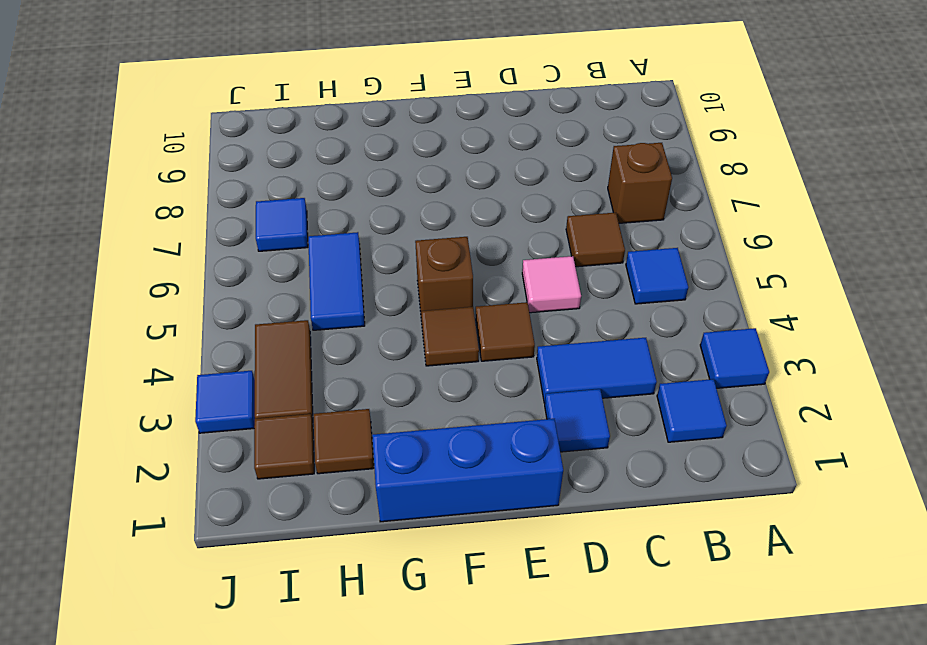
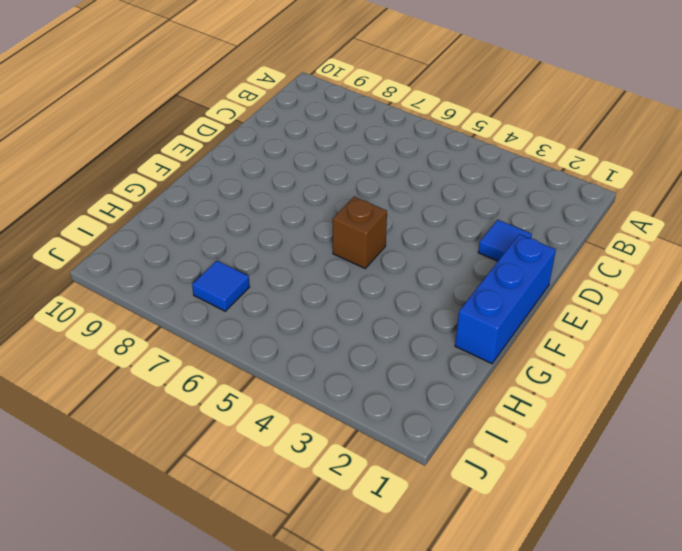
none -> blue 1x1 tile [700,328,769,388]
none -> blue 1x1 tile [657,379,727,442]
none -> blue 1x1 tile [626,248,688,304]

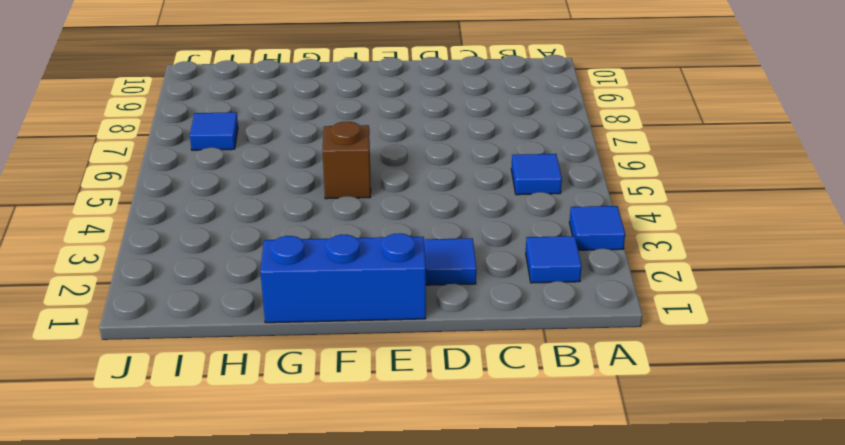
none -> brown 1x1 brick [608,143,672,223]
none -> blue 1x2 tile [537,338,657,403]
none -> brown 1x1 tile [566,213,625,267]

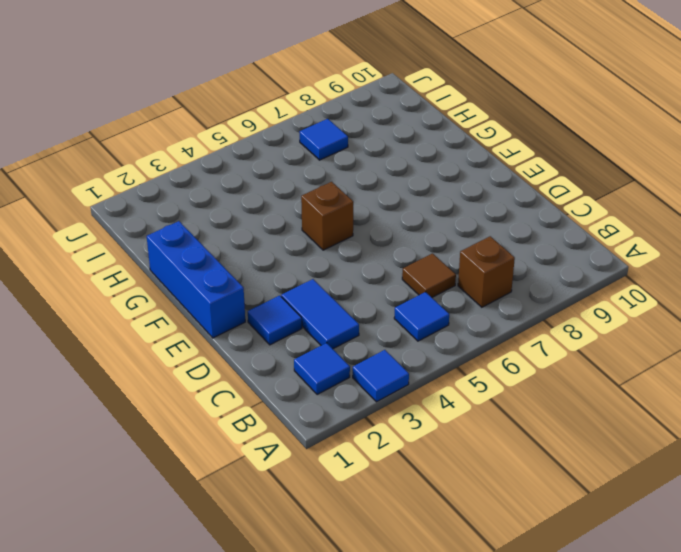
none -> pink 1x1 tile [522,256,581,313]
none -> brown 1x1 tile [476,302,535,361]
none -> brown 1x1 tile [421,307,479,366]

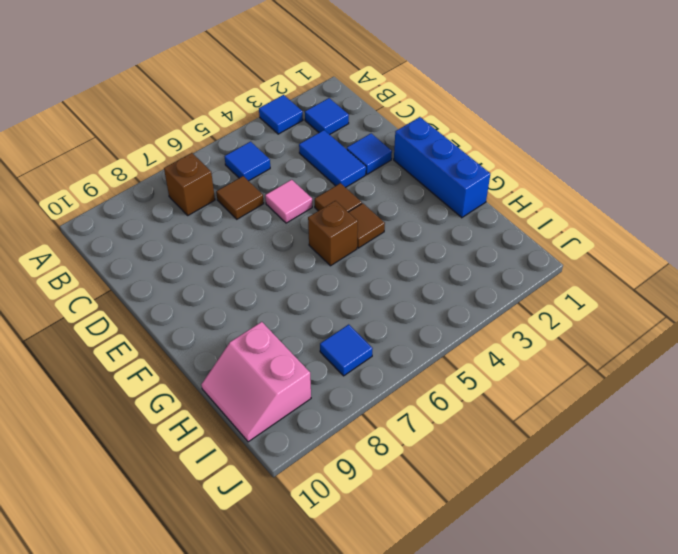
pink 2x2 slope [201,322,311,442] -> none
none -> brown 1x1 tile [314,409,374,474]
none -> blue 1x2 tile [308,232,365,330]
none -> brown 1x1 tile [254,414,314,479]

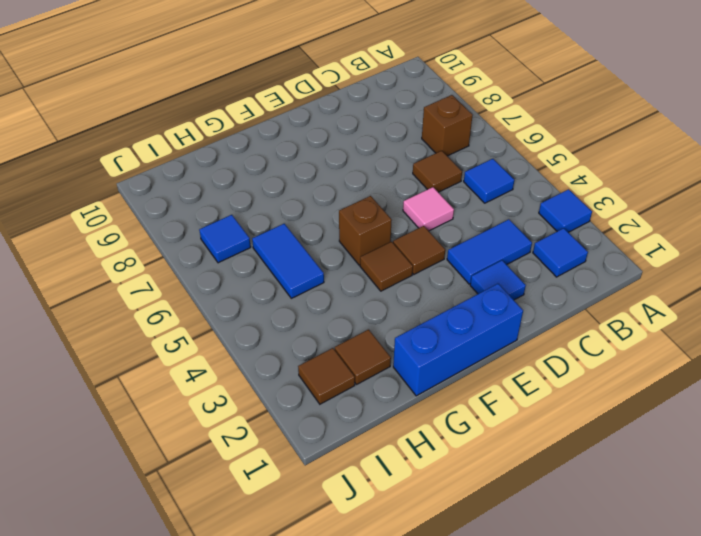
none -> brown 1x2 tile [255,320,313,423]
none -> blue 1x1 tile [195,371,255,433]

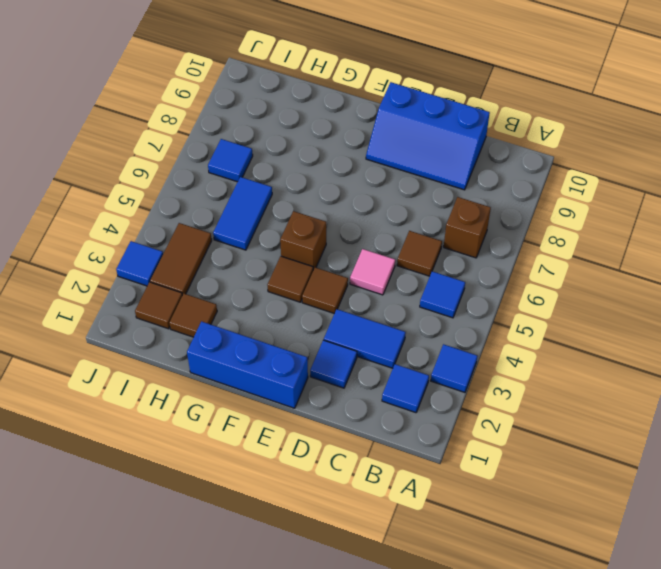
blue 2x3 slope [366,82,490,190] -> none

